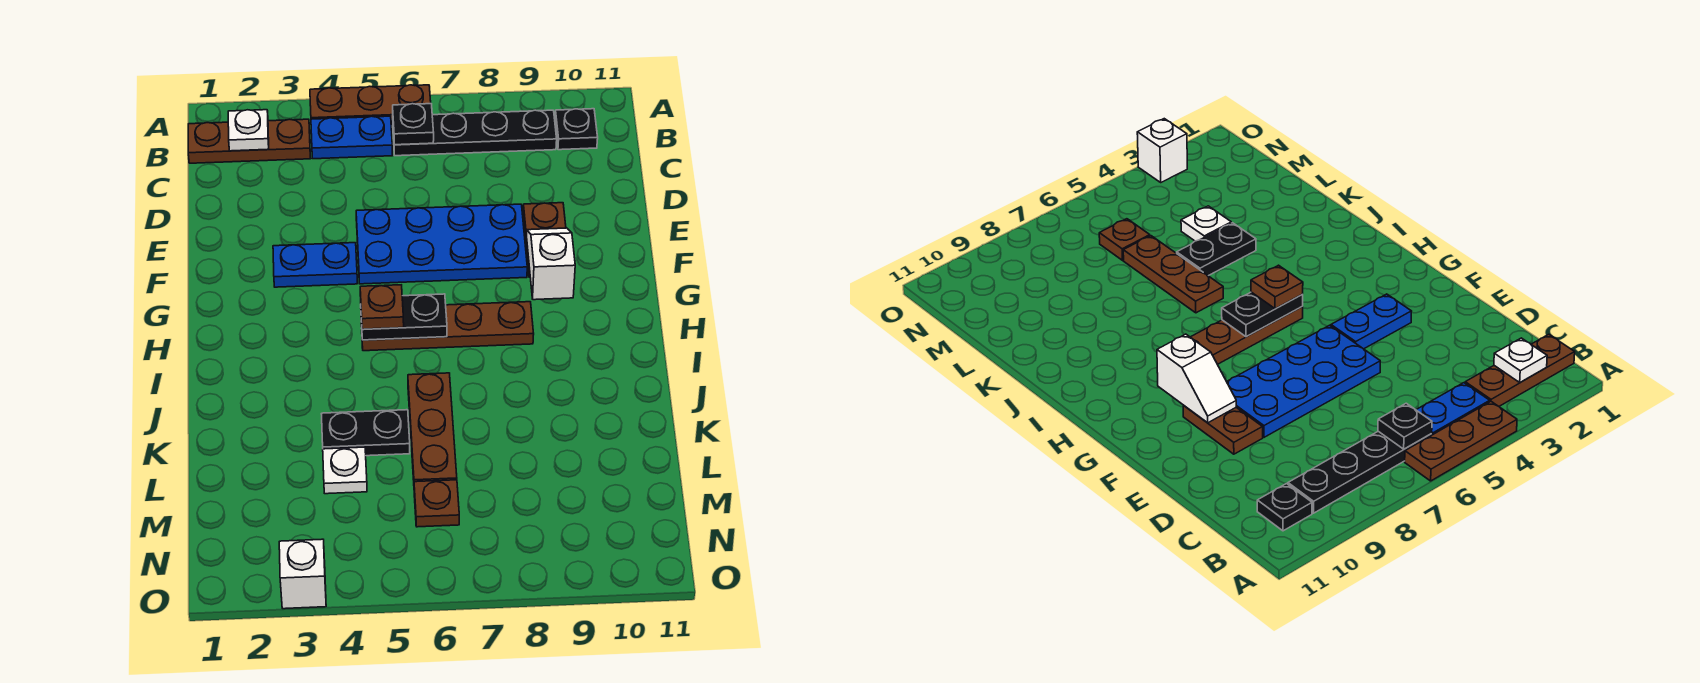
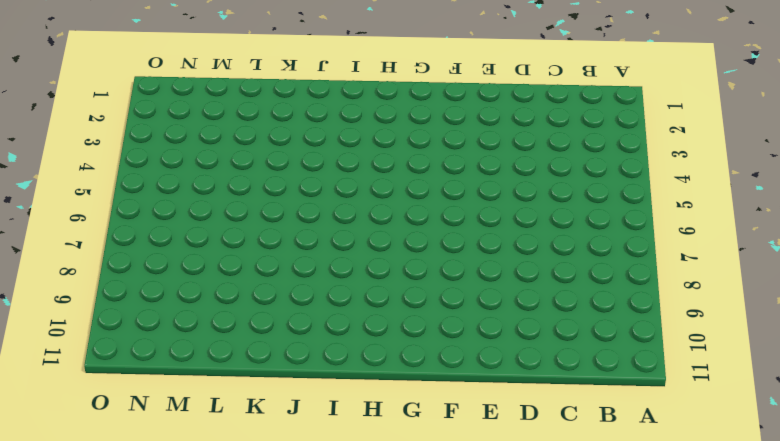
none -> brown 1x3 plate [310,85,431,125]
none -> brown 1x3 plate [188,119,310,163]
none -> blue 1x2 plate [311,116,393,159]

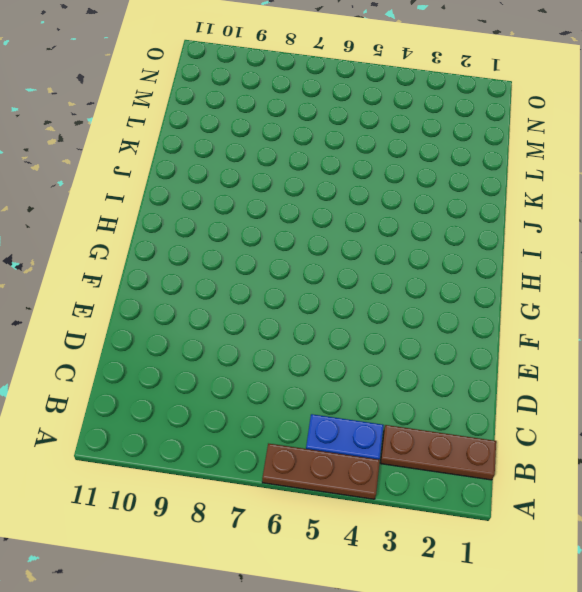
none -> black 1x4 plate [393,110,557,156]
none -> black 1x1 plate [555,109,598,150]
none -> blue 2x4 plate [356,204,527,284]

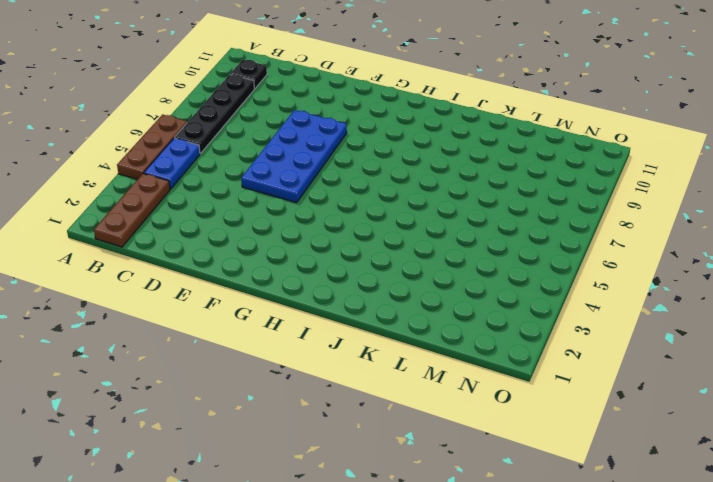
none -> brown 1x2 plate [523,203,566,277]
none -> blue 1x2 plate [273,243,357,287]
none -> brown 1x4 plate [361,302,534,351]

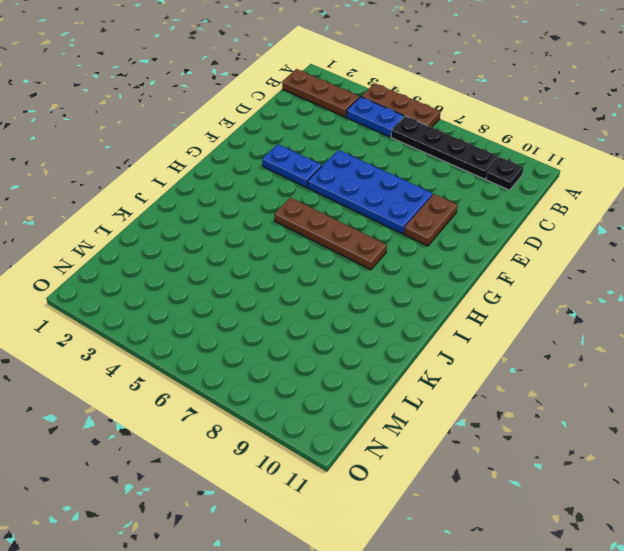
none -> brown 1x3 plate [408,373,457,482]
none -> black 1x2 plate [322,410,410,456]
none -> white 1x1 plate [323,447,367,494]

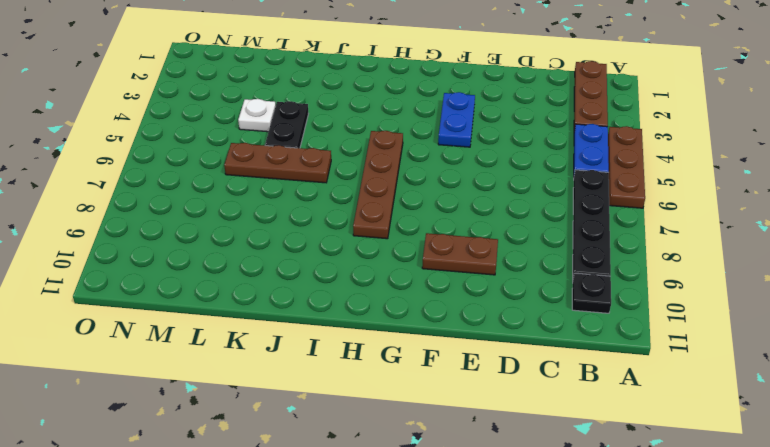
none -> blue 2x4 plate [356,204,527,284]
none -> brown 1x1 plate [414,480,459,527]
none -> white 1x1 brick [279,539,326,609]

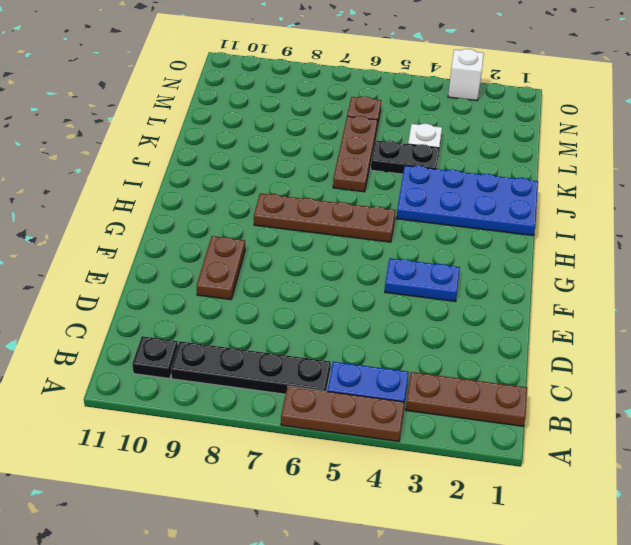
blue 2x4 plate [397,165,538,236] -> blue 2x4 plate moved to [356,204,527,284]
none -> white 1x1 plate [228,110,269,151]
none -> black 1x1 plate [393,104,434,145]
none -> white 1x2 slope [527,228,575,300]

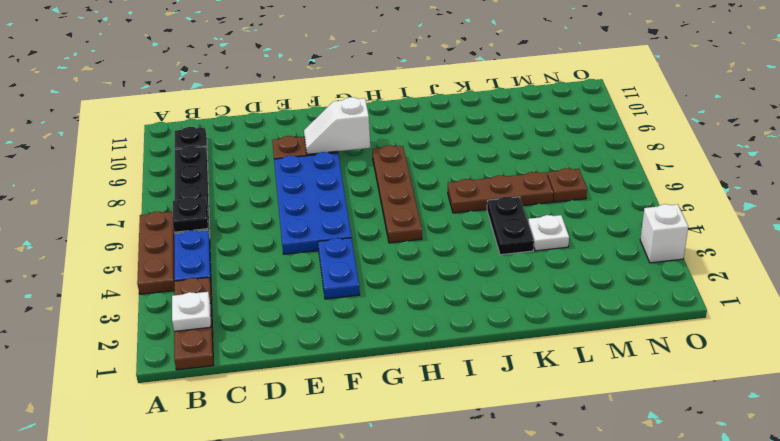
none -> black 1x2 plate [361,294,447,340]
none -> brown 1x1 plate [360,285,404,329]

